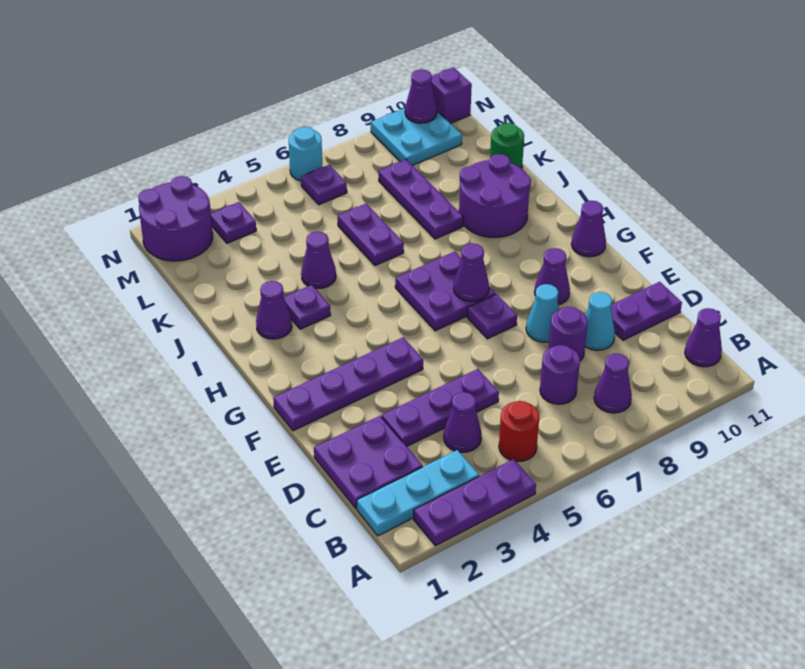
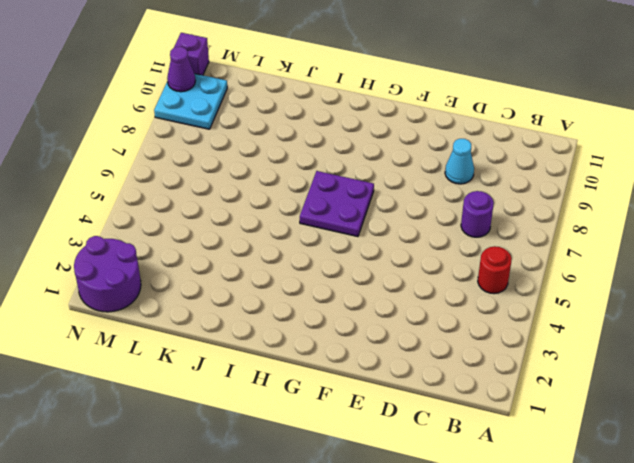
none -> purple 1x3 plate [414,459,536,546]
none -> cyan 1x3 plate [357,450,479,536]
none -> purple 1x1 cone [594,353,632,413]
none -> purple 1x1 cone [685,308,722,367]

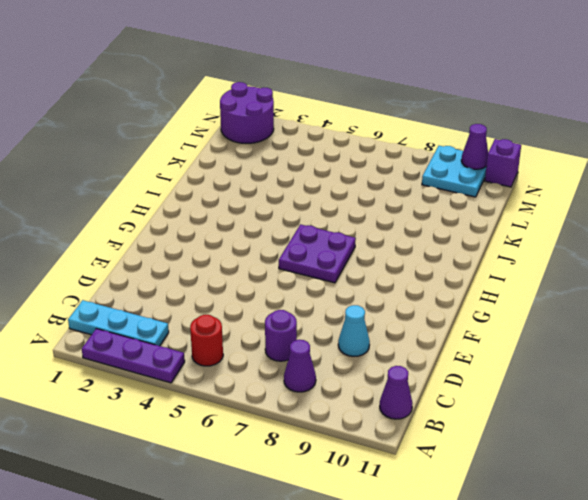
none -> purple 2x2 plate [314,416,423,508]
none -> purple 1x1 cone [444,392,482,452]
none -> purple 1x3 plate [382,369,499,446]
none -> purple 1x1 round brick [548,307,588,361]

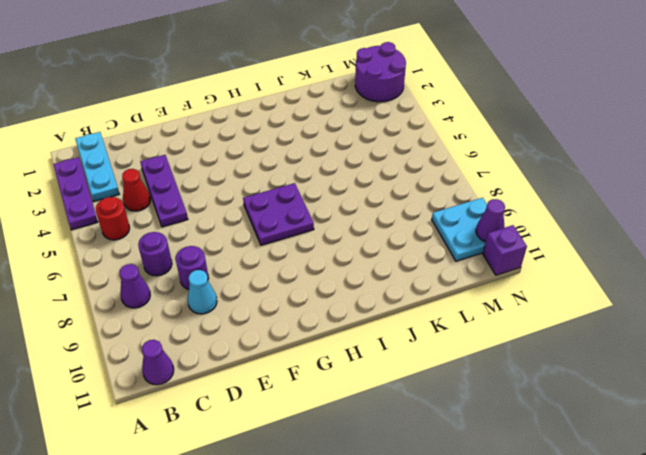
red 1x1 cone [122,169,151,211] -> purple 1x1 cone [444,392,482,452]
none -> purple 2x2 plate [314,416,423,508]
none -> purple 1x2 plate [611,282,682,340]
none -> cyan 1x1 cone [526,284,559,342]
none -> purple 1x4 plate [273,337,423,431]

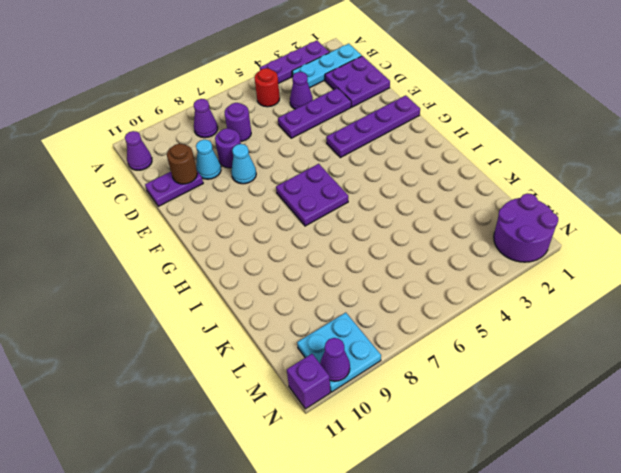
brown 1x1 round brick [167,144,197,184] -> none
none -> purple 1x1 plate [467,294,517,339]
none -> purple 1x1 cone [534,248,570,305]
none -> purple 1x1 cone [571,201,606,257]
none -> purple 1x1 cone [256,281,292,339]

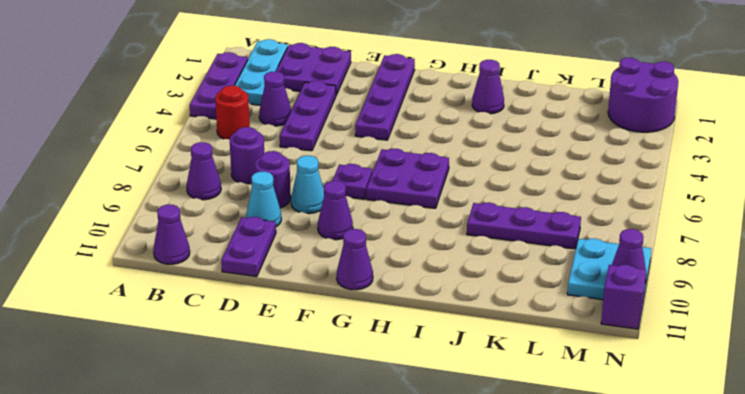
none -> purple 1x1 plate [284,285,331,329]
none -> purple 2x2 round brick [459,154,531,237]
none -> purple 1x1 cone [301,232,336,289]
none -> purple 1x2 plate [338,204,404,266]

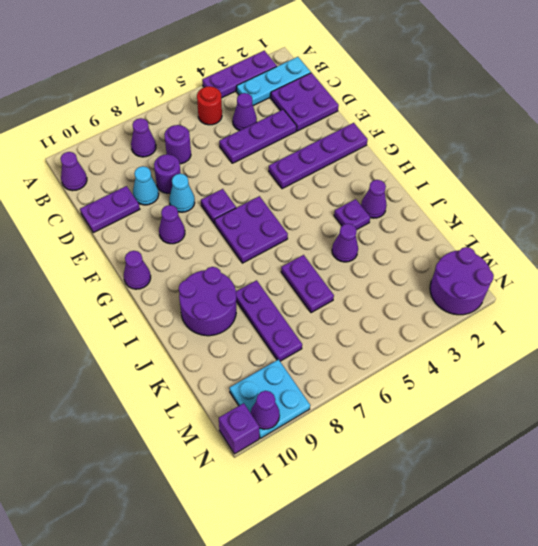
none -> green 1x1 round brick [490,123,524,169]
none -> purple 1x1 plate [211,202,256,243]
none -> purple 1x1 plate [301,165,347,205]
none -> cyan 1x1 round brick [289,127,322,181]

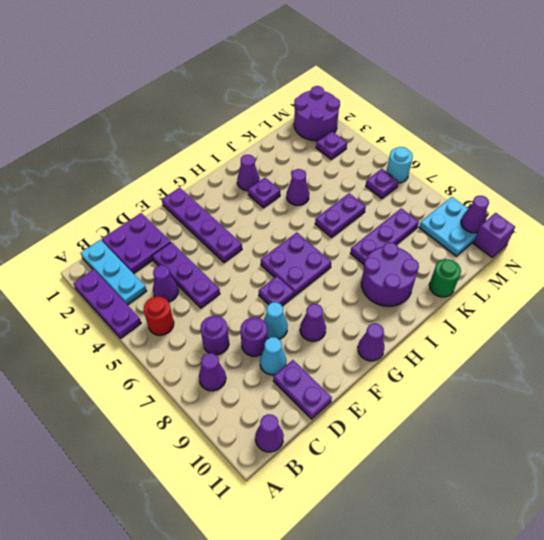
none -> purple 1x1 cone [454,243,489,301]

